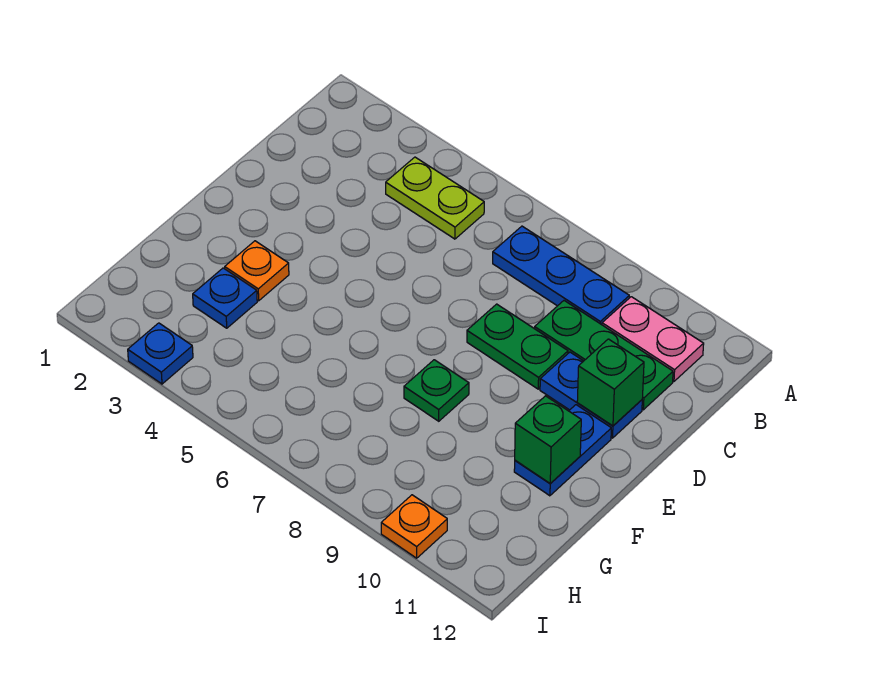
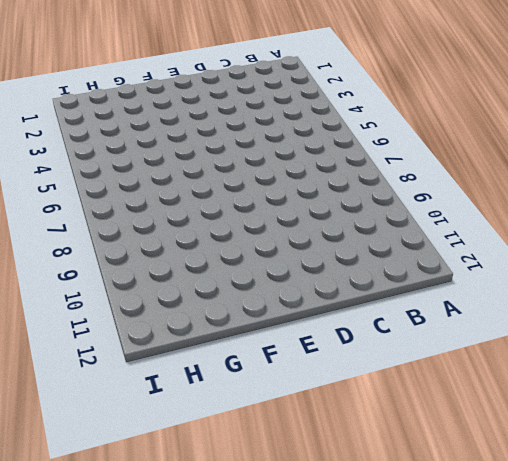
none -> lime 1x2 plate [386,157,484,239]
none -> blue 1x3 plate [493,226,629,325]
none -> pink 1x2 plate [602,297,704,381]

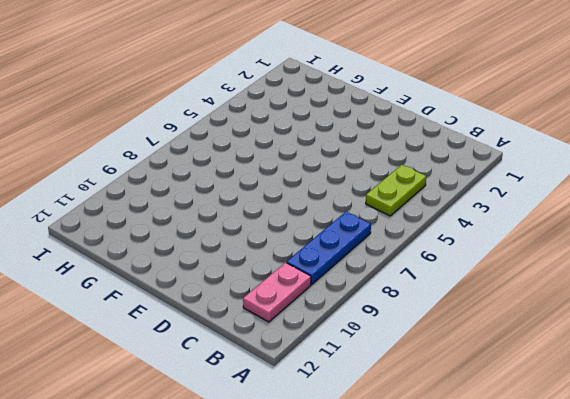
none -> green 1x3 plate [535,301,673,410]
none -> green 1x2 plate [467,304,568,389]
none -> blue 1x2 plate [540,352,642,438]

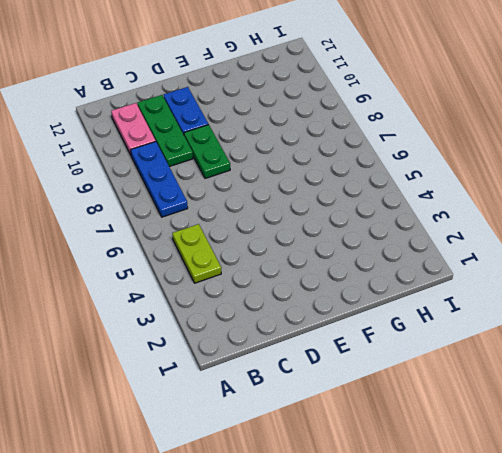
none -> blue 1x2 plate [514,405,611,496]
none -> orange 1x1 plate [225,241,289,301]
none -> green 1x1 plate [404,360,469,421]

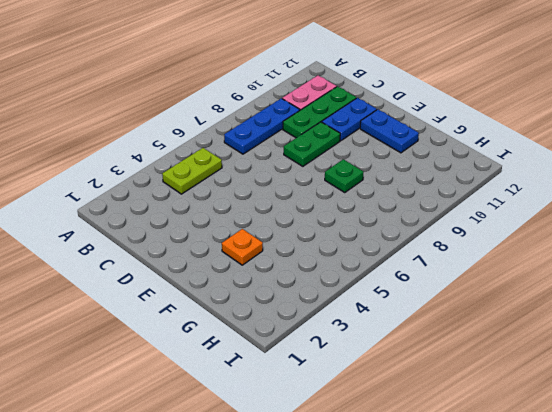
none -> blue 1x1 plate [193,268,257,328]
none -> blue 1x1 plate [128,323,193,384]
none -> orange 1x1 plate [381,495,447,558]

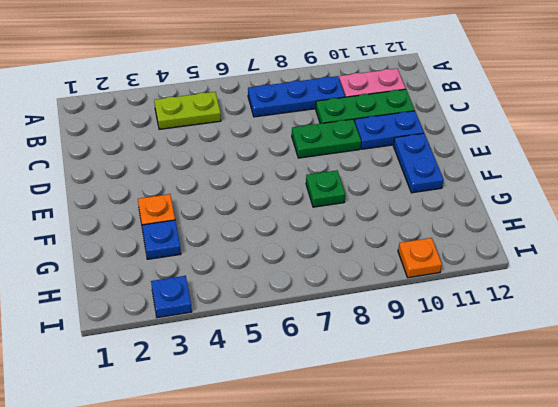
none -> green 1x1 brick [577,339,644,426]
none -> green 1x1 brick [515,396,581,484]

